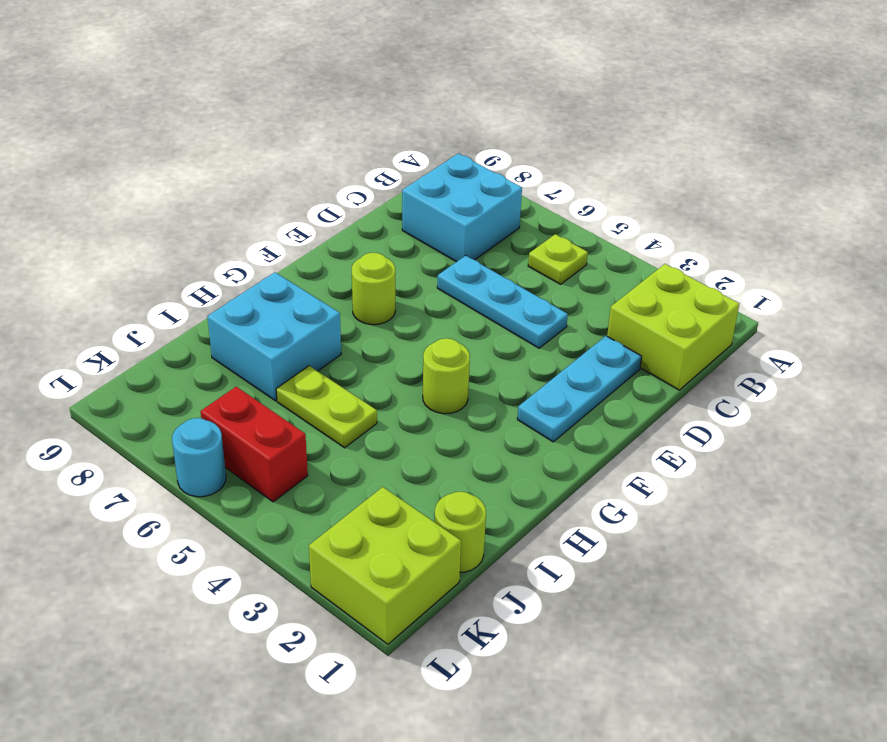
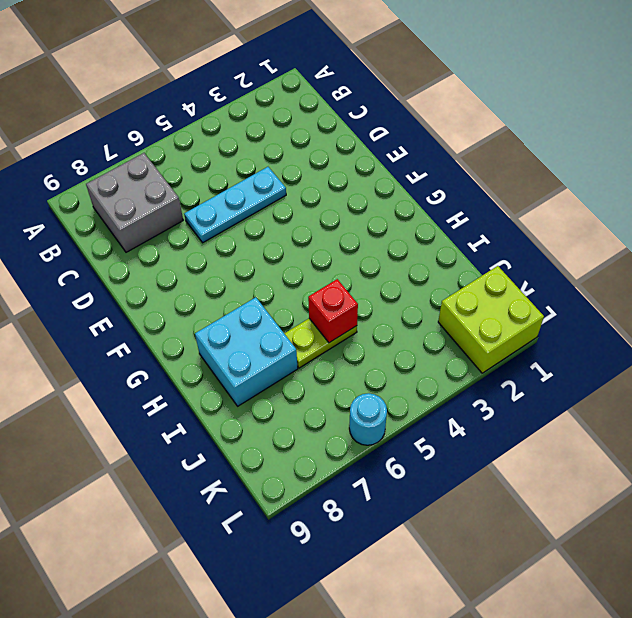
grey 2x2 brick [86,153,183,252] -> cyan 2x2 brick [402,154,522,262]
red 1x1 brick [308,279,358,343] -> none
none -> lime 2x2 brick [607,264,739,390]
none -> lime 1x1 plate [528,234,588,284]
none -> cyan 1x3 plate [517,336,642,442]

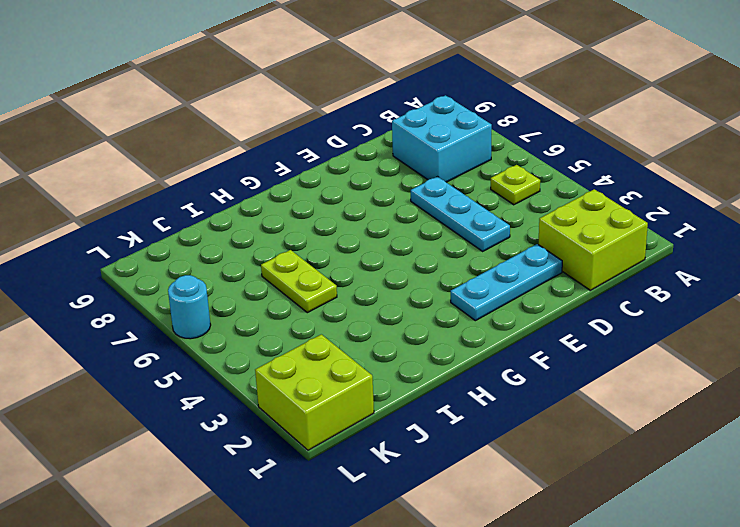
none -> lime 1x1 round brick [352,253,395,325]
none -> lime 1x1 round brick [423,338,470,414]
none -> cyan 2x2 brick [207,272,341,401]

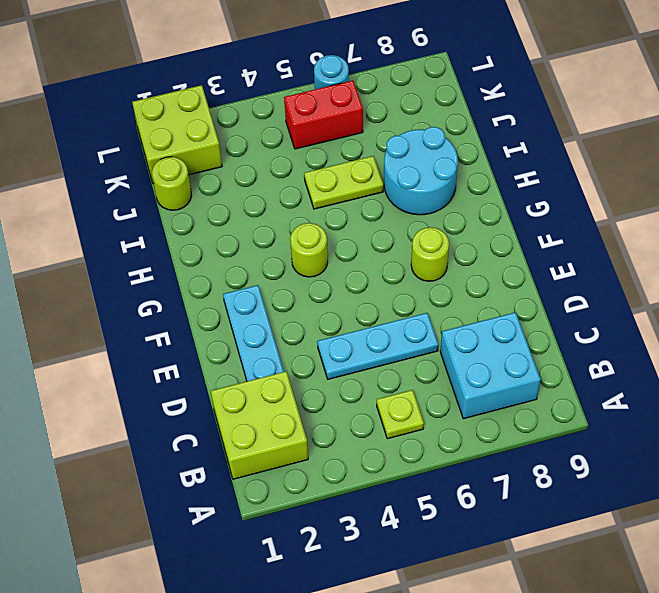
cyan 2x2 round brick [384,127,458,215] -> cyan 2x2 brick [207,272,341,401]

